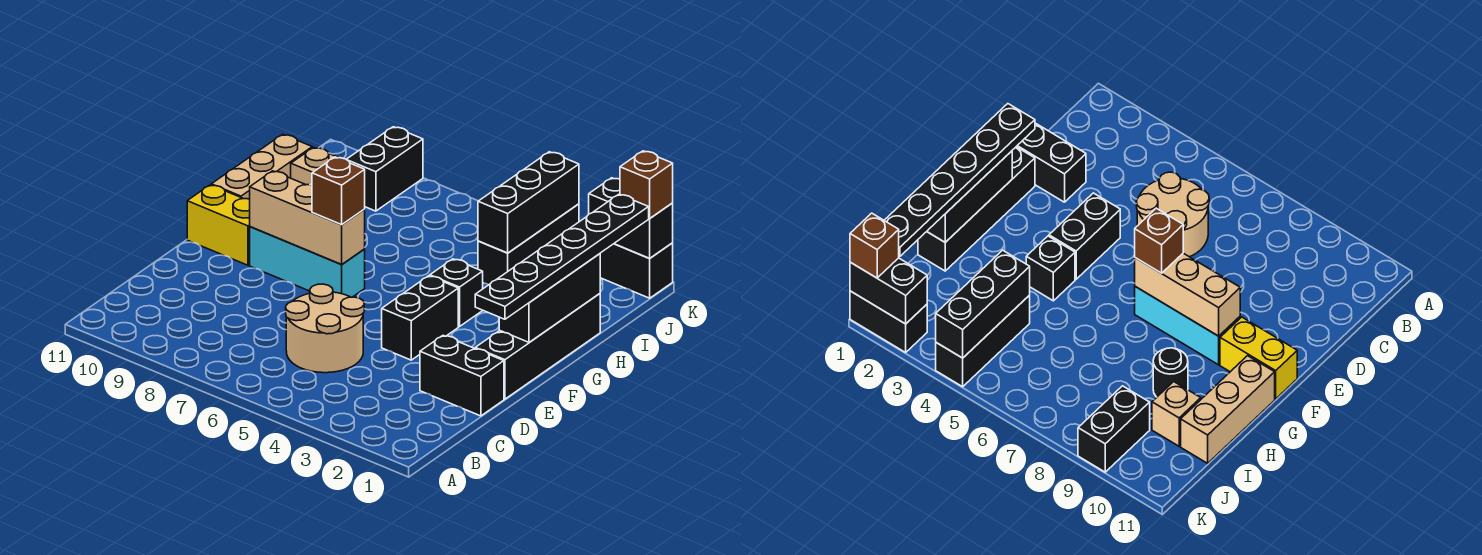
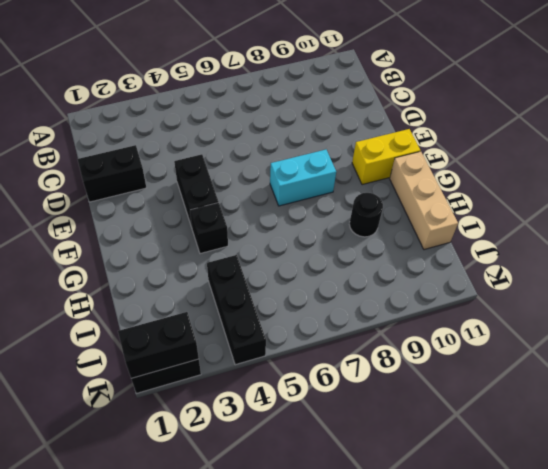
cyan 1x2 brick [270,150,336,206] -> cyan 1x3 brick [250,227,365,297]
none -> tan 2x2 round brick [286,284,364,373]
none -> black 1x4 brick [475,294,600,399]
none -> tan 1x1 brick [291,147,338,185]

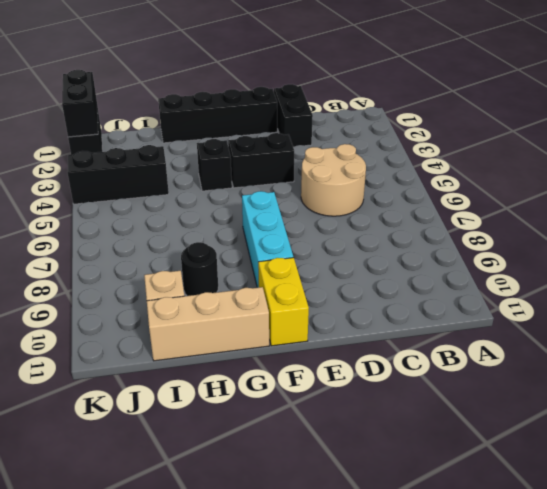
none -> black 1x2 brick [347,127,423,211]
none -> black 1x3 brick [499,254,600,342]
none -> tan 1x3 brick [250,171,365,265]

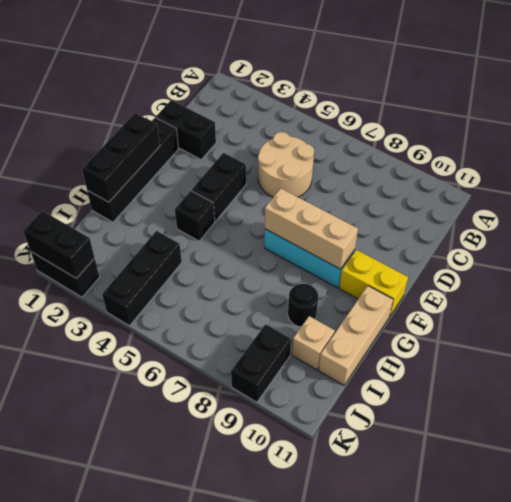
none -> black 1x3 brick [478,152,579,253]
none -> black 1x6 plate [475,194,649,319]
none -> brown 1x1 brick [312,157,365,225]

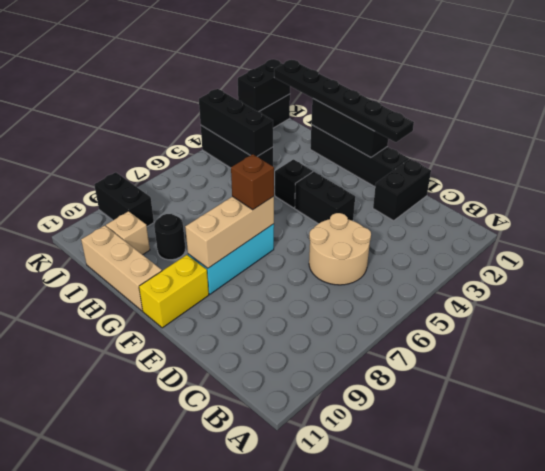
none -> brown 1x1 brick [620,151,673,219]

